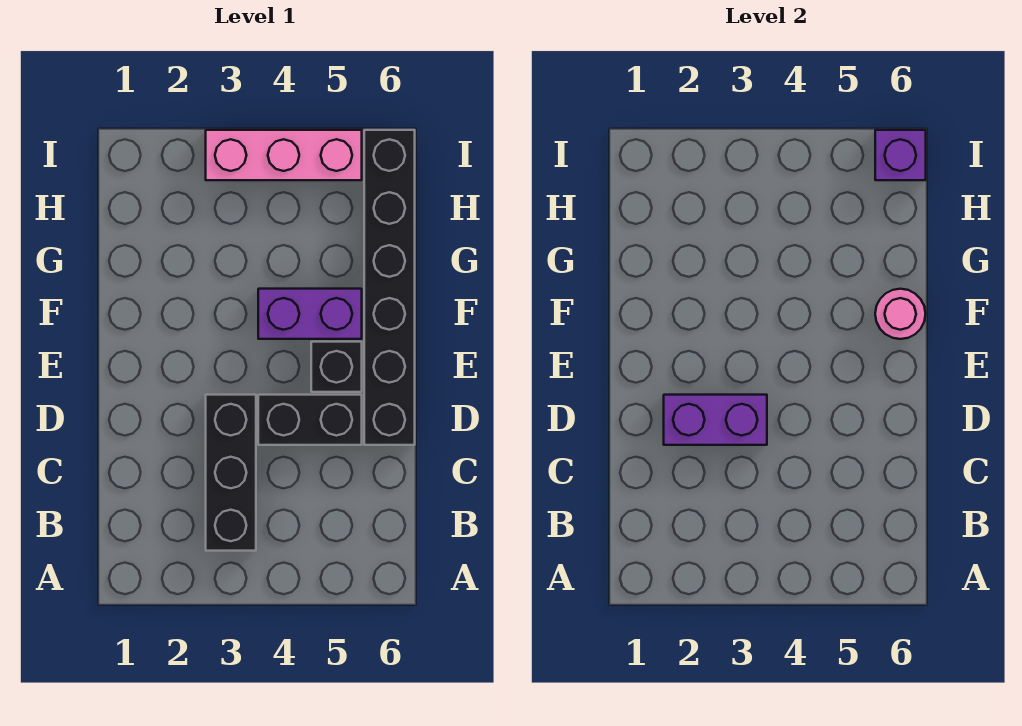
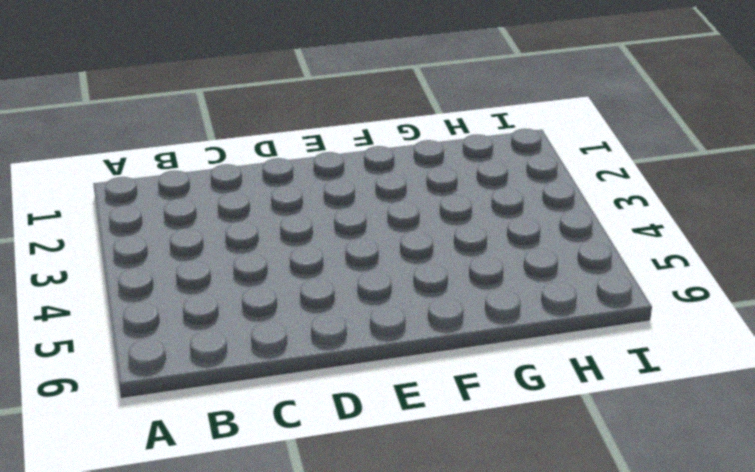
none -> black 1x3 brick [206,395,256,551]
none -> black 1x2 brick [258,395,362,445]

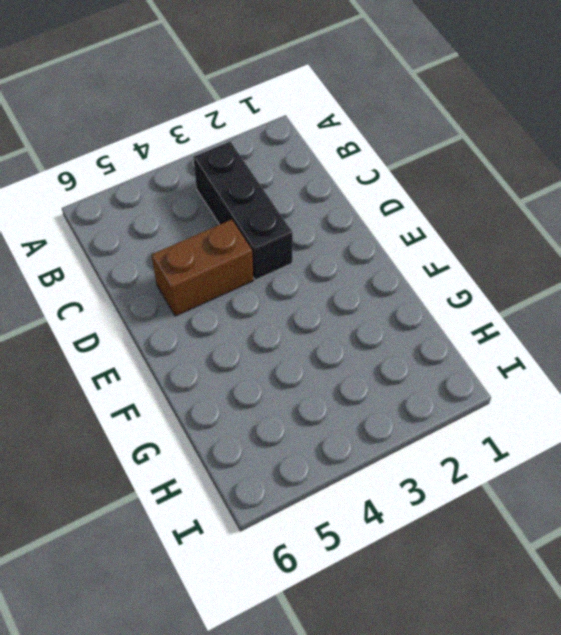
brown 1x2 brick [152,220,253,316] -> black 1x2 brick [258,395,362,445]
none -> black 1x6 brick [364,130,415,445]
none -> black 1x1 brick [311,342,362,392]

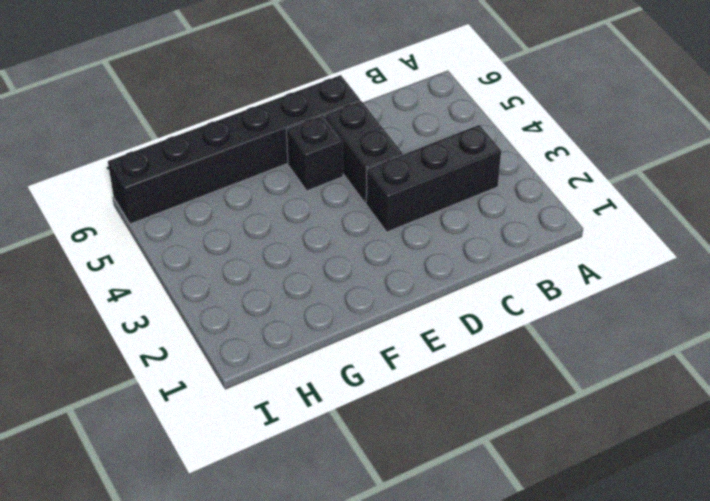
none -> purple 1x2 brick [258,289,362,339]
none -> pink 1x3 brick [206,130,362,180]

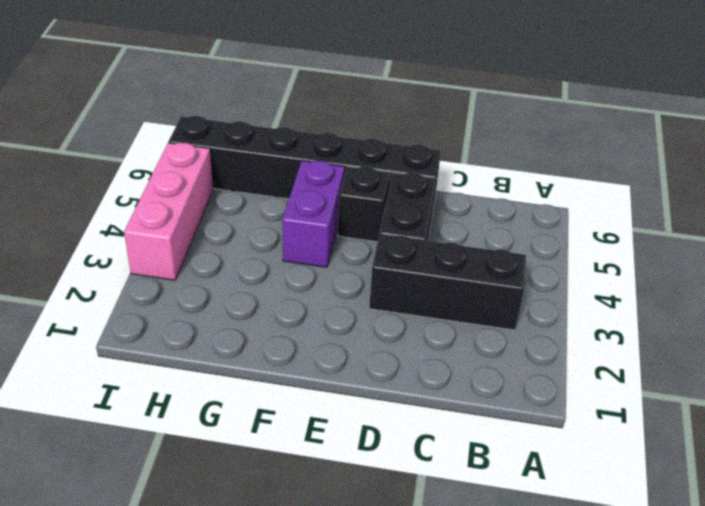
none -> purple 1x2 brick [664,395,767,445]
none -> pink 1x1 round brick [875,289,926,339]

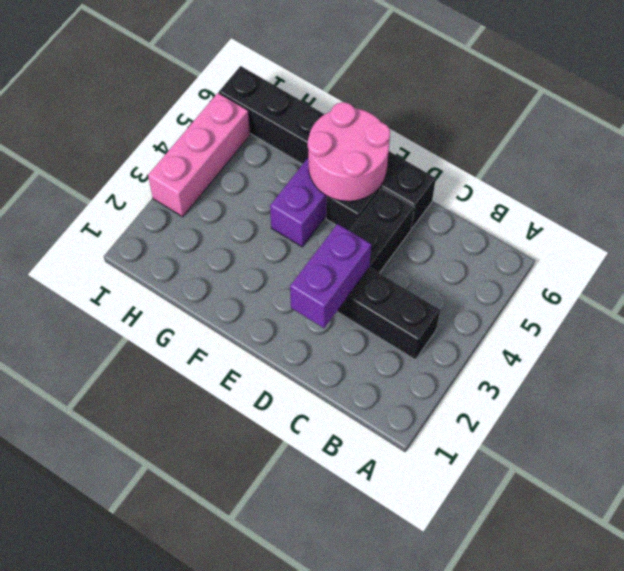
pink 2x2 round brick [308,102,390,201] -> pink 1x1 round brick [875,289,926,339]
none -> purple 1x1 brick [875,130,926,180]

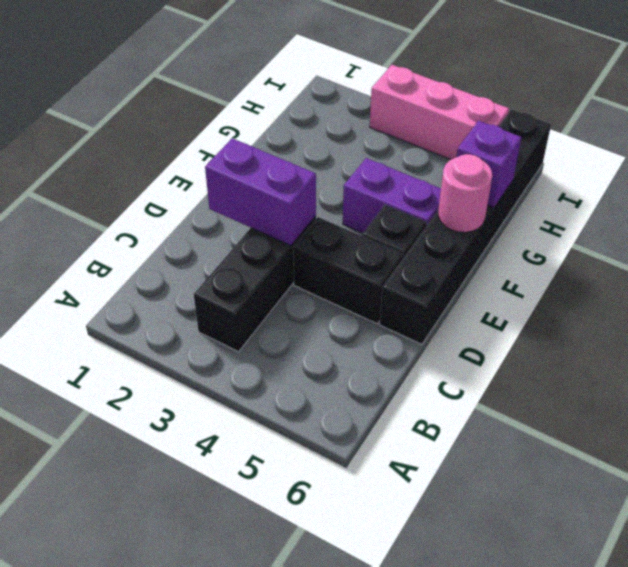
purple 1x1 brick [457,121,521,207] -> purple 1x1 brick moved to [875,130,926,180]

